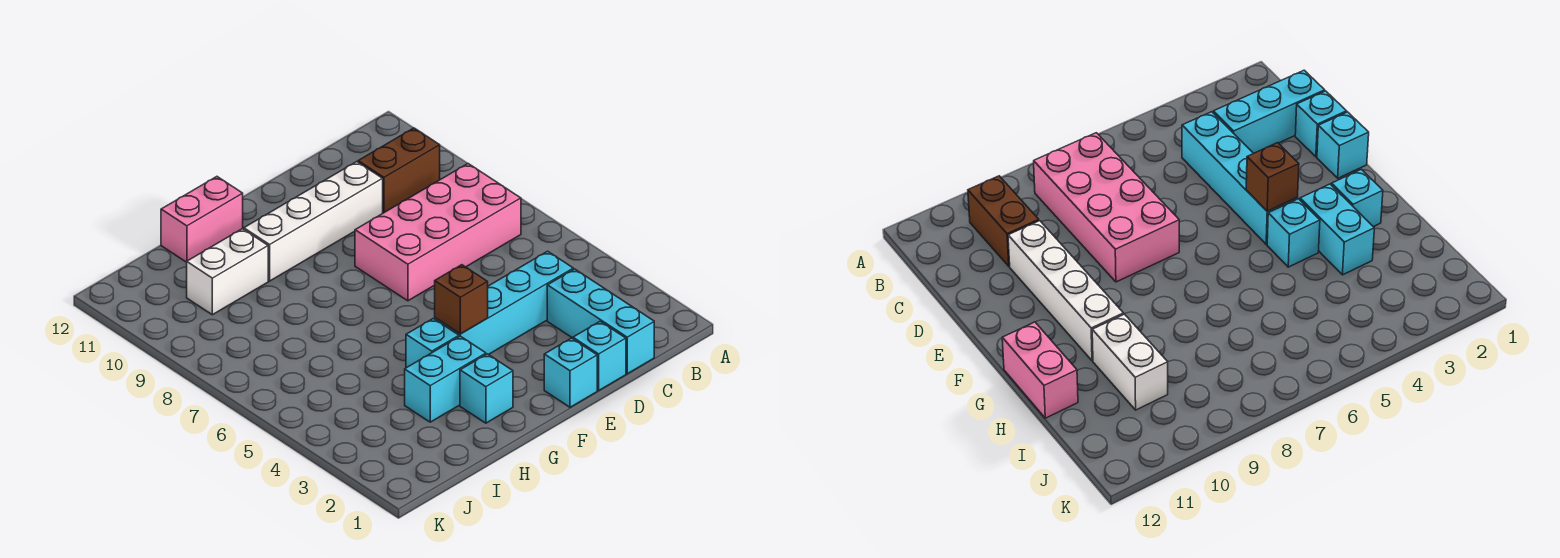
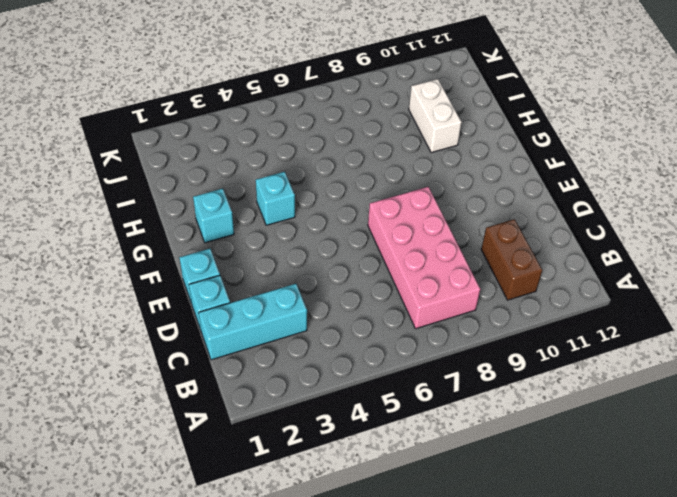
none -> cyan 1x4 brick [435,251,573,355]
none -> white 1x4 brick [244,162,383,281]
none -> cyan 1x2 brick [405,336,486,422]

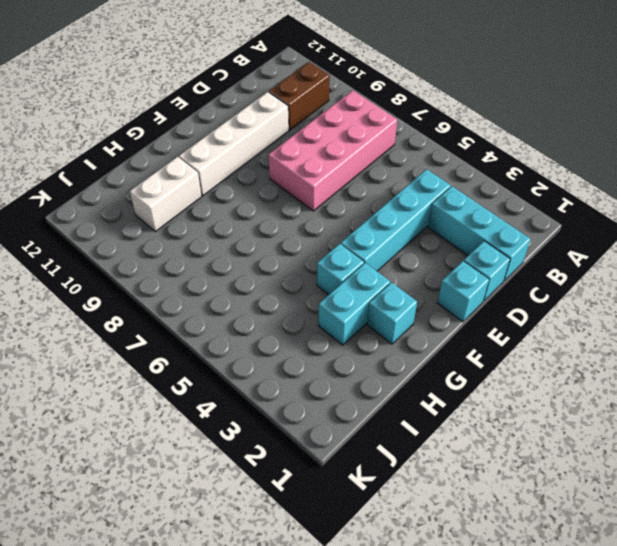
none -> pink 1x2 brick [161,177,243,262]
none -> brown 1x1 brick [435,265,488,334]

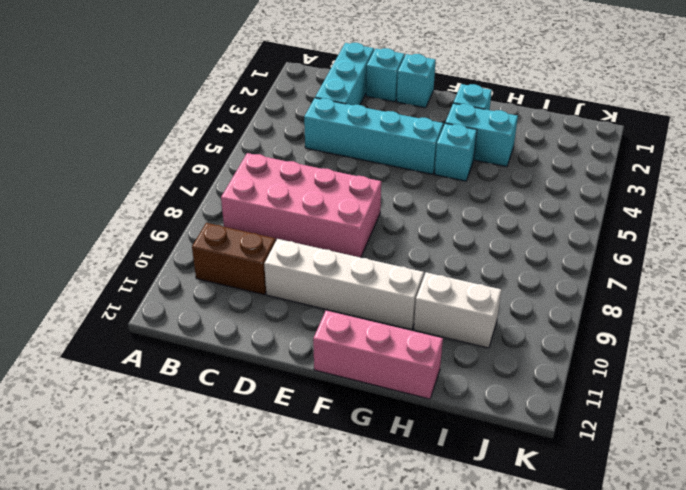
pink 1x3 brick [313,311,443,399] -> pink 1x2 brick [161,177,243,262]
none -> brown 1x1 brick [435,265,488,334]

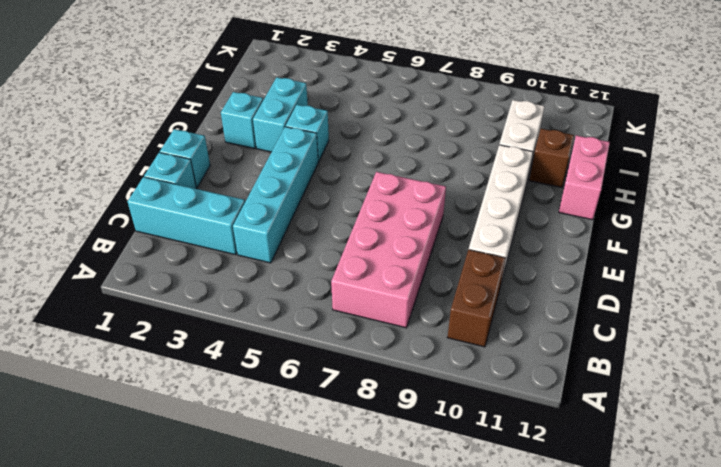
brown 1x1 brick [529,129,574,187] -> brown 1x1 brick moved to [435,265,488,334]

